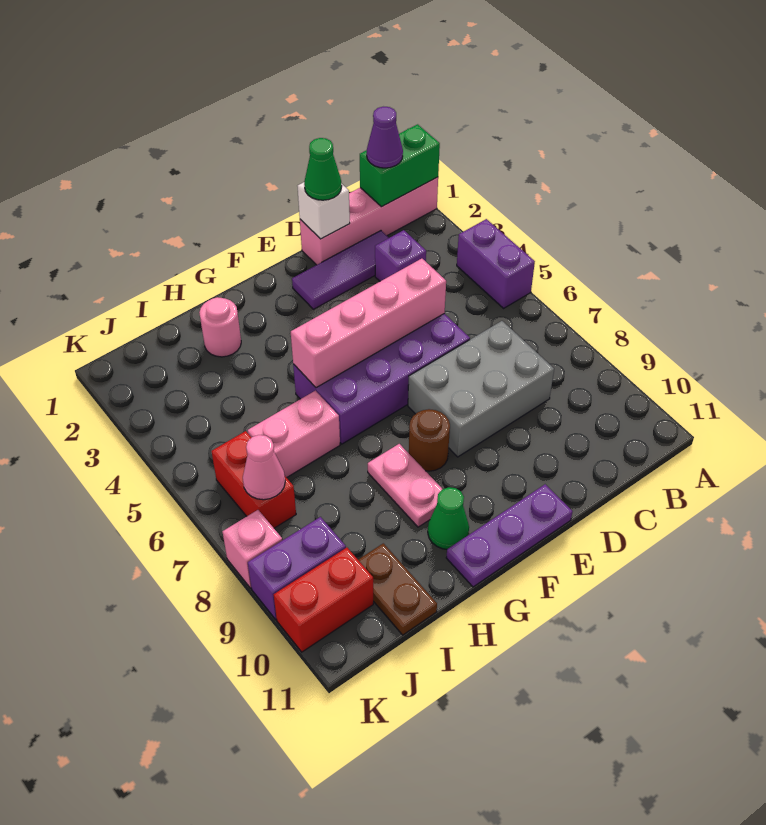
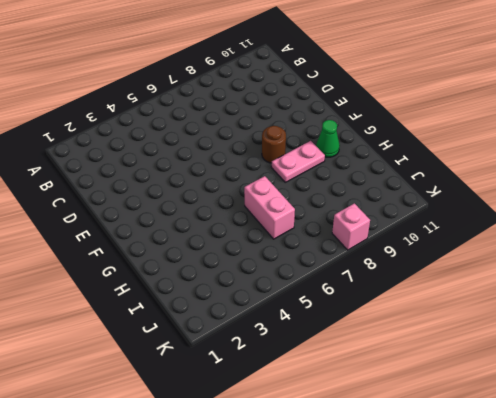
none -> pink 1x4 brick [300,177,438,265]
none -> purple 1x2 brick [457,219,535,308]
none -> purple 1x3 tile [292,231,389,309]

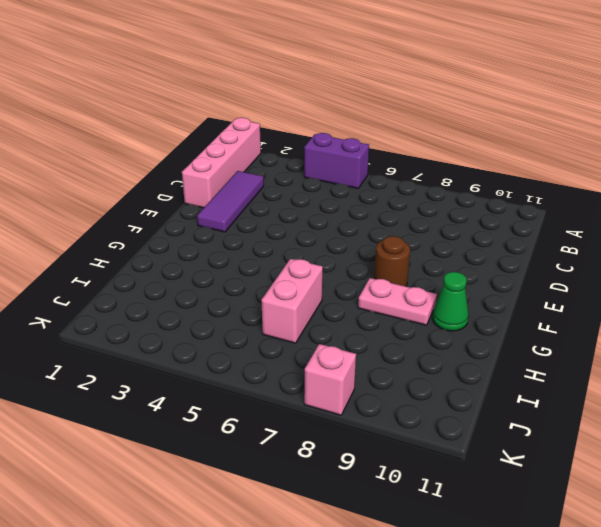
none -> purple 1x1 brick [375,230,426,281]
none -> grey 2x3 brick [408,321,554,457]
none -> purple 2x4 brick [293,314,470,444]

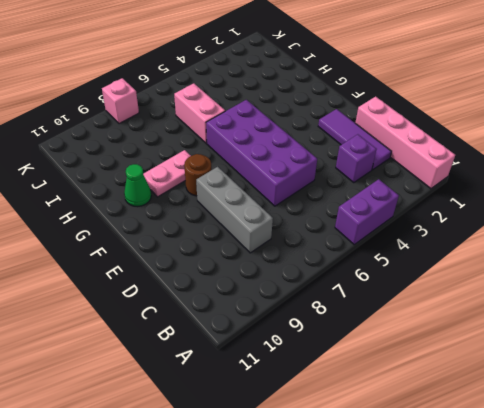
grey 1x3 brick [196,167,273,253] -> grey 2x3 brick [408,321,554,457]
none -> purple 1x3 plate [446,484,573,587]
none -> pink 1x1 round brick [199,297,241,357]
none -> brown 1x2 plate [358,543,437,635]

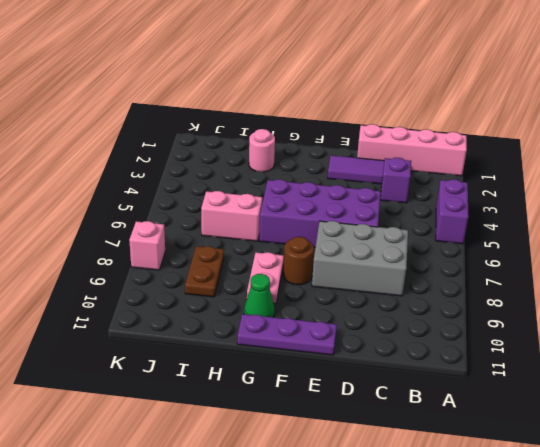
brown 1x2 plate [185,246,224,297] -> brown 1x2 plate moved to [358,543,437,635]
none -> red 1x2 brick [212,431,296,528]
none -> purple 1x2 brick [248,517,346,619]
none -> red 1x2 brick [274,548,373,652]

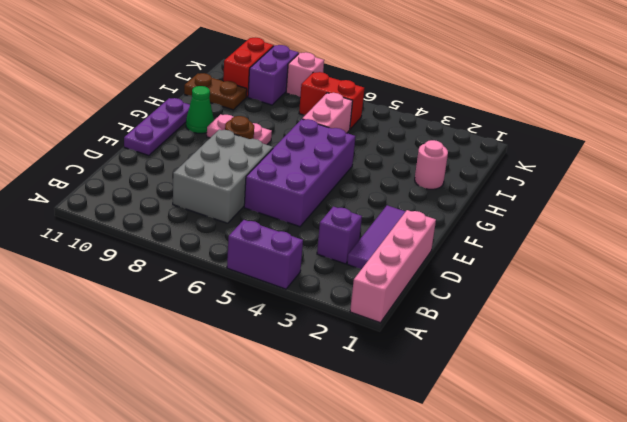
none -> green 1x2 brick [360,124,440,207]
none -> white 1x1 brick [298,182,350,239]
none -> pink 1x4 brick [291,259,446,388]

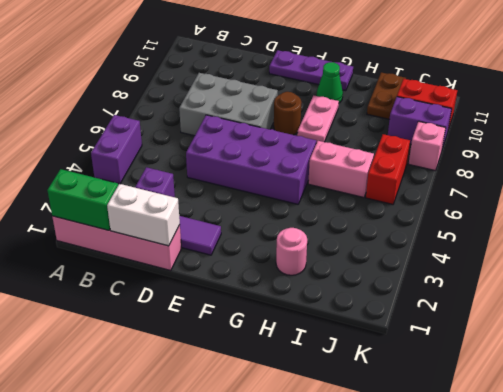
white 1x2 brick [107,184,180,246] -> white 1x1 brick [298,182,350,239]
none -> pink 1x4 brick [291,259,446,388]
none -> pink 1x1 cone [243,435,285,500]
none -> purple 1x1 cone [367,107,403,168]

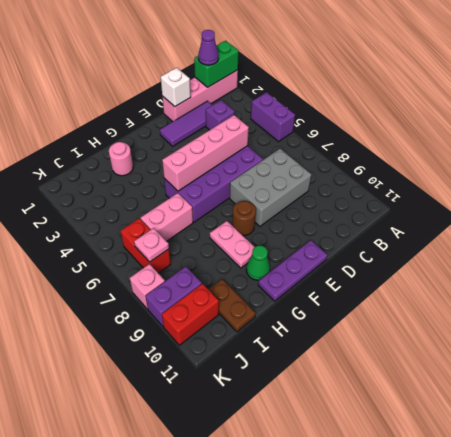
pink 1x1 plate [134,228,169,262] -> pink 1x1 cone [243,435,285,500]
none -> green 1x1 cone [304,138,342,200]

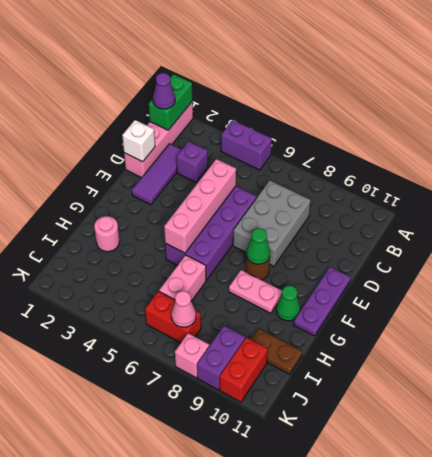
green 1x1 cone [246,228,270,264] -> green 1x1 cone moved to [304,138,342,200]

